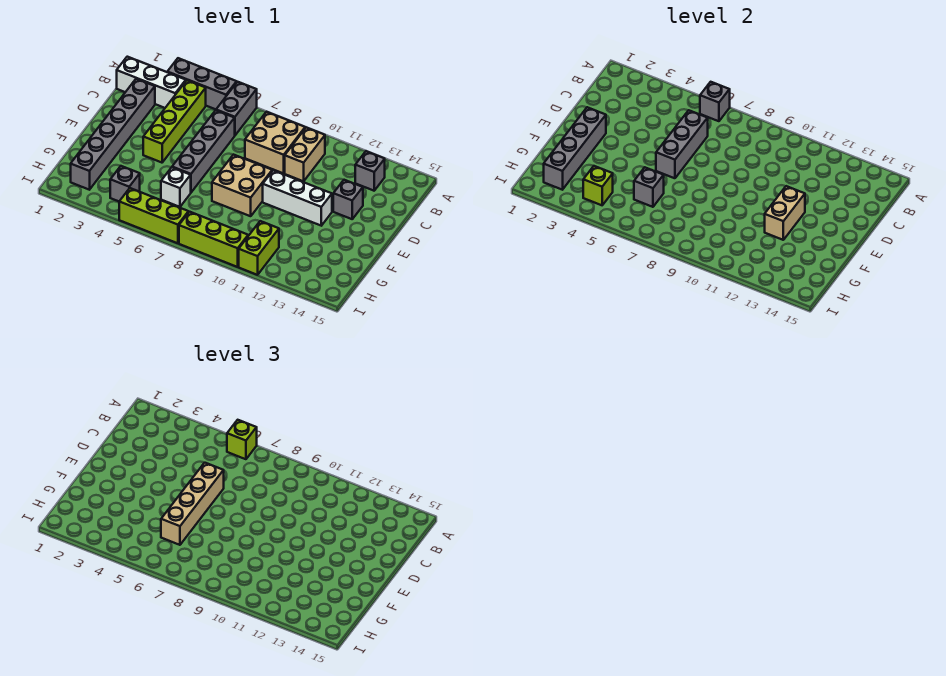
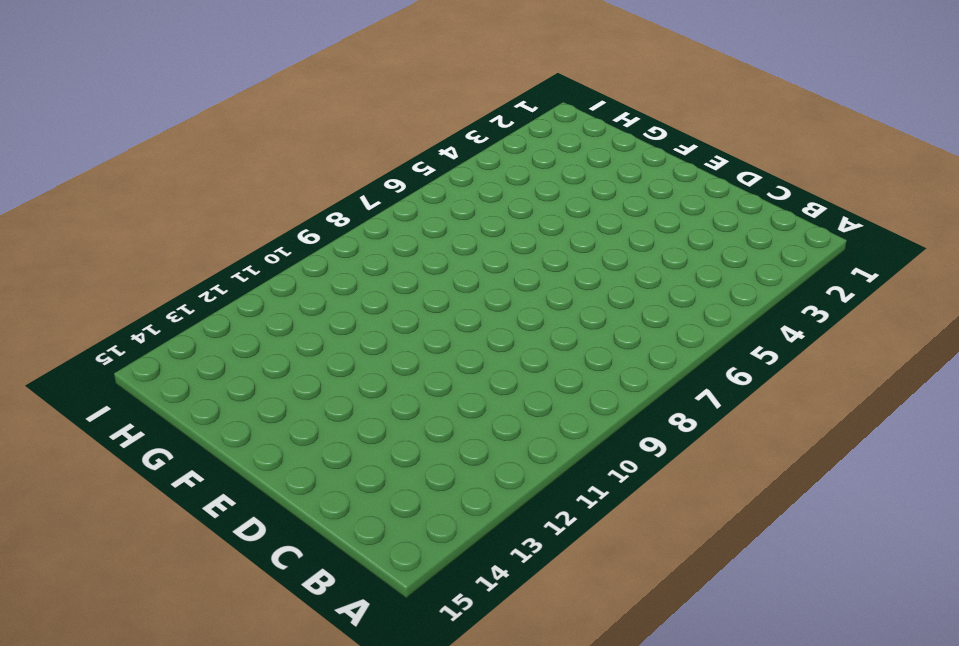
none -> grey 1x3 brick [168,58,237,109]
none -> grey 1x2 brick [216,82,257,135]
none -> white 1x3 brick [117,57,186,108]

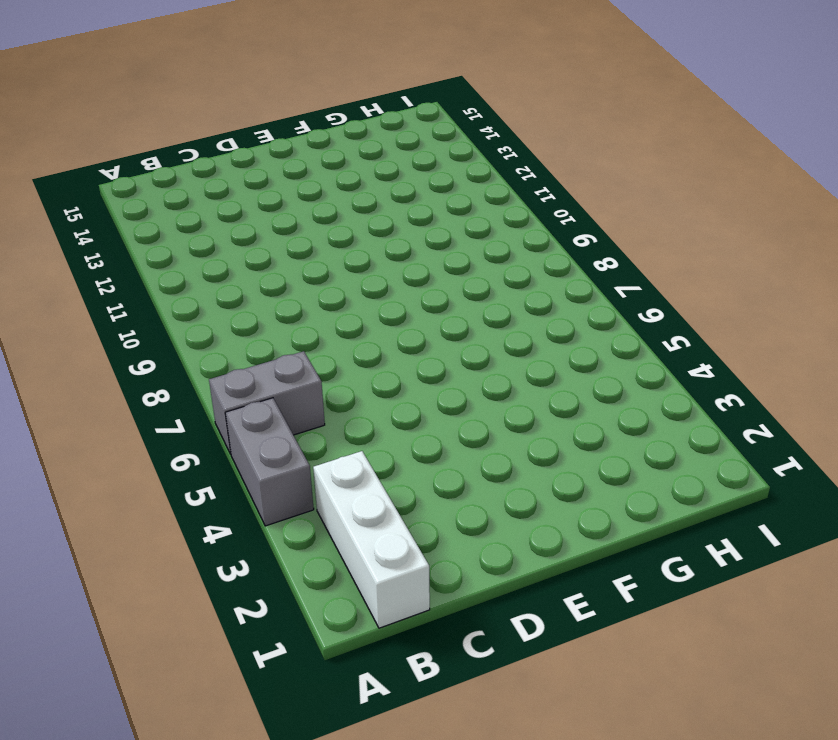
grey 1x2 brick [225,398,314,526] -> grey 1x3 brick [168,58,237,109]
none -> lime 1x4 brick [143,80,206,163]
none -> tan 2x2 brick [245,112,305,173]
none -> tan 1x2 brick [285,127,325,181]

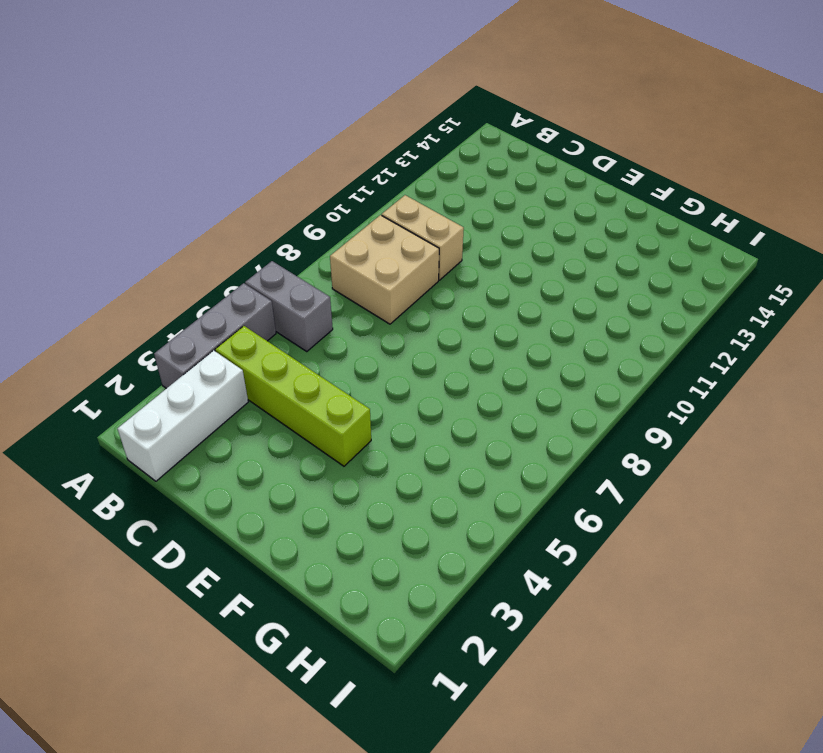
none -> grey 1x1 brick [355,151,385,191]
none -> grey 1x6 brick [71,79,155,190]
none -> grey 1x4 brick [172,110,235,192]

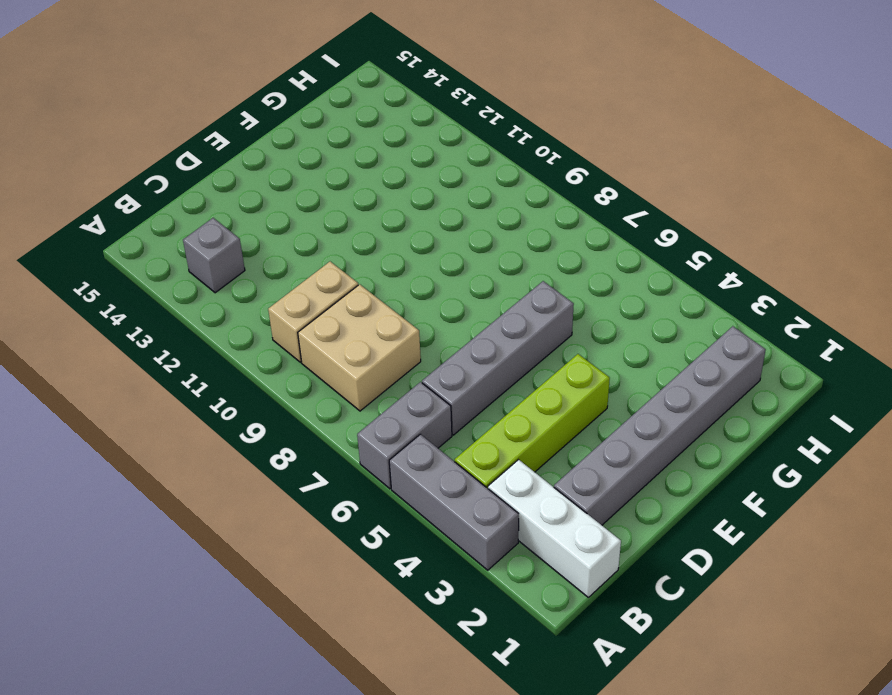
none -> grey 1x1 brick [333,180,363,219]
none -> tan 2x2 brick [212,155,272,216]
none -> white 1x3 brick [263,170,332,226]

